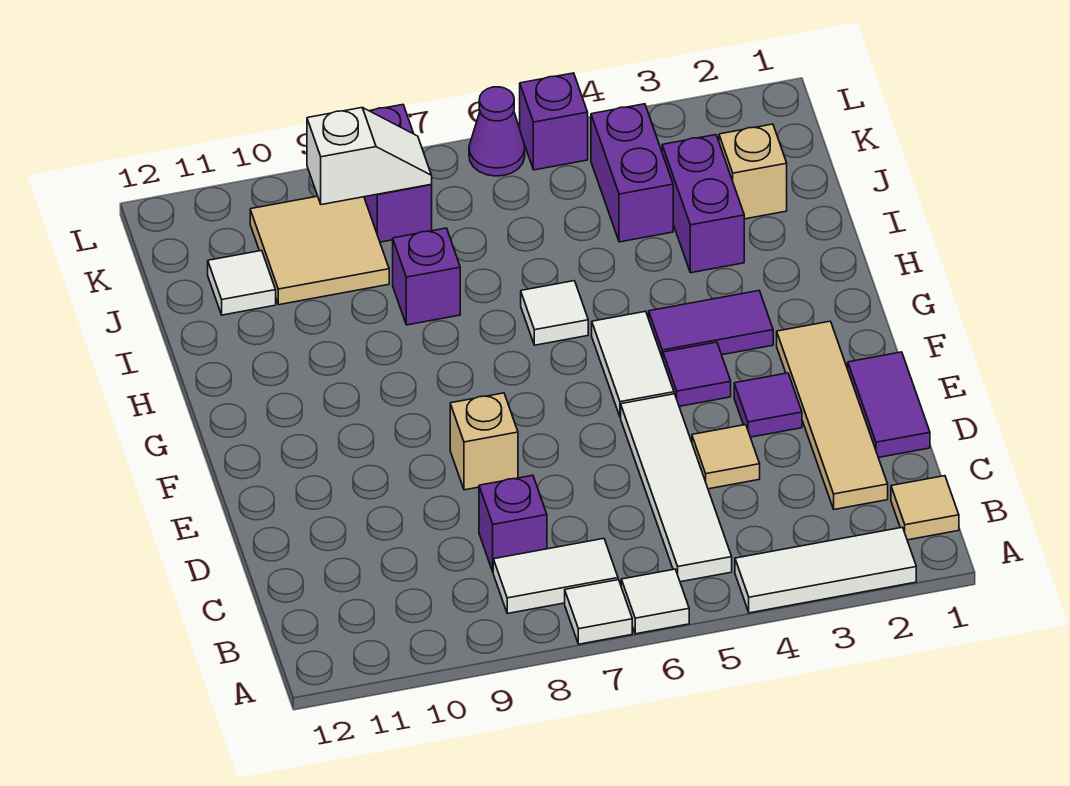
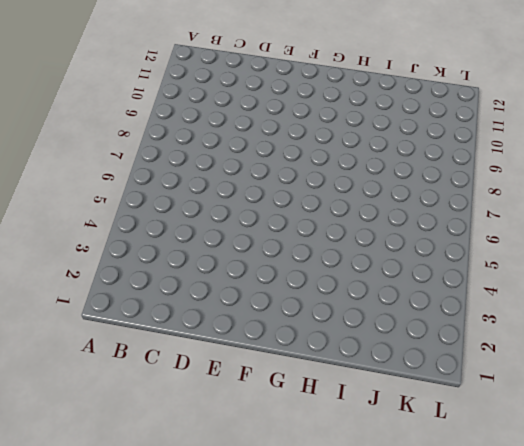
none -> white 1x3 tile [735,527,916,613]
none -> white 1x1 tile [621,569,689,634]
none -> white 1x1 tile [565,580,632,644]

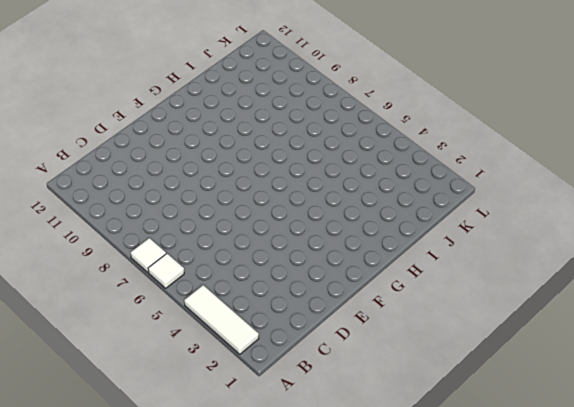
none -> tan 1x1 tile [891,476,959,540]
none -> white 1x4 tile [621,394,732,582]
none -> white 1x2 tile [493,539,618,614]

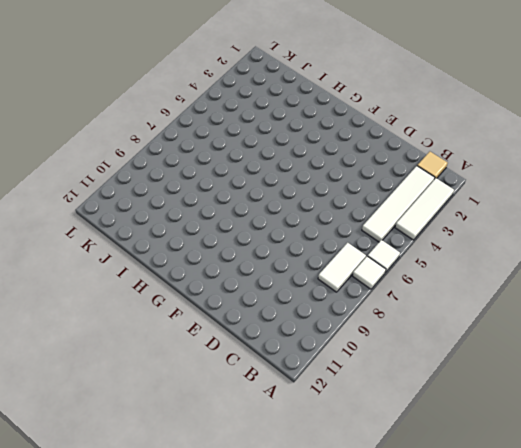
white 1x4 tile [362,166,435,242] -> white 1x4 tile turned to [621,394,732,582]
none -> tan 1x4 tile [777,321,888,510]
none -> purple 1x1 brick [479,475,547,571]
none -> purple 1x2 tile [848,352,930,458]

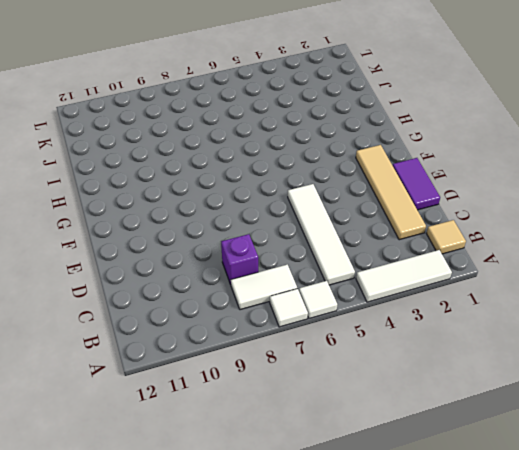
none -> tan 1x1 tile [692,425,760,489]
none -> purple 1x1 tile [734,373,802,437]
none -> tan 1x1 brick [450,393,518,490]

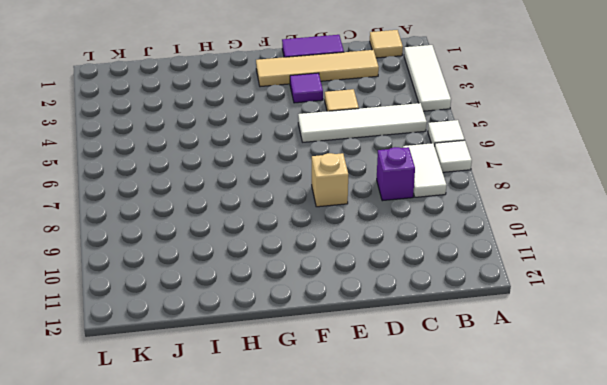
none -> purple 1x1 tile [663,342,731,406]
none -> white 1x2 tile [592,311,674,417]
none -> purple 1x2 tile [649,291,773,359]

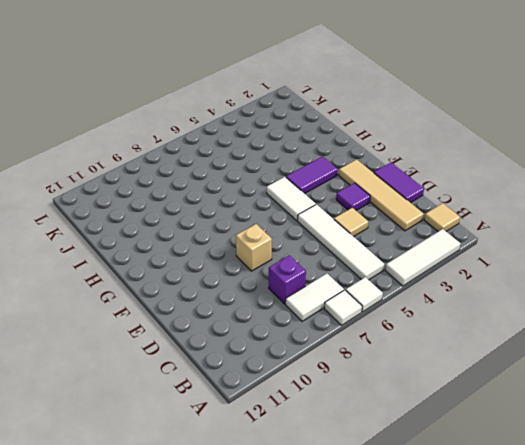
none -> purple 1x1 tile [663,342,731,406]
none -> white 1x1 tile [521,281,588,345]
none -> purple 1x2 brick [662,135,744,273]

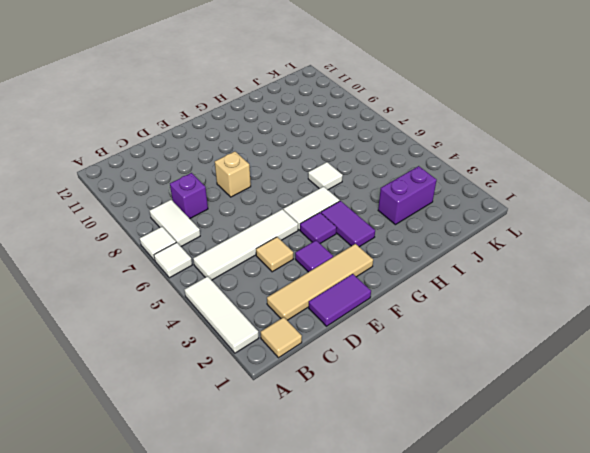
none -> purple 1x1 brick [393,228,460,325]
none -> tan 1x1 brick [719,124,787,219]
none -> purple 1x2 brick [591,104,673,242]

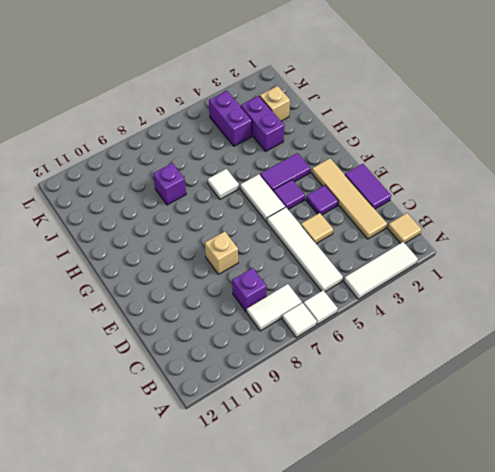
none -> tan 2x2 tile [250,196,389,305]
none -> white 1x1 tile [208,251,276,315]
none -> purple 1x2 brick [364,105,432,242]

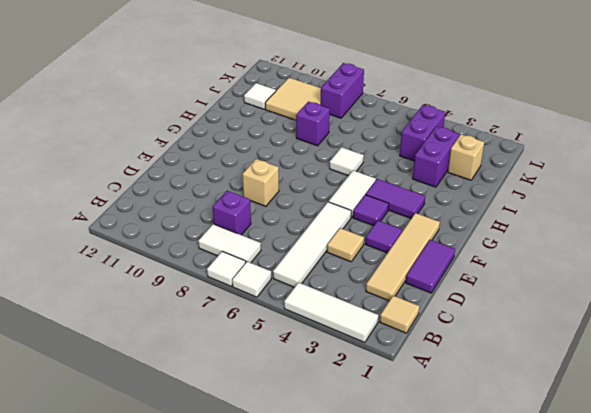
none -> purple 1x1 brick [520,73,588,170]
none -> purple 1x1 cone [469,87,525,176]
none -> white 1x2 slope [307,108,432,205]

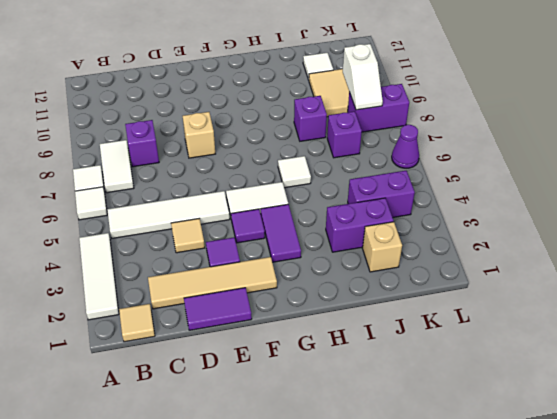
purple 1x1 brick [327,111,362,158] -> purple 1x1 brick moved to [520,73,588,170]

